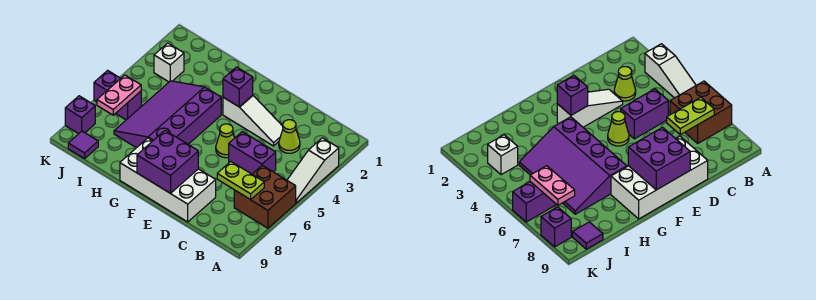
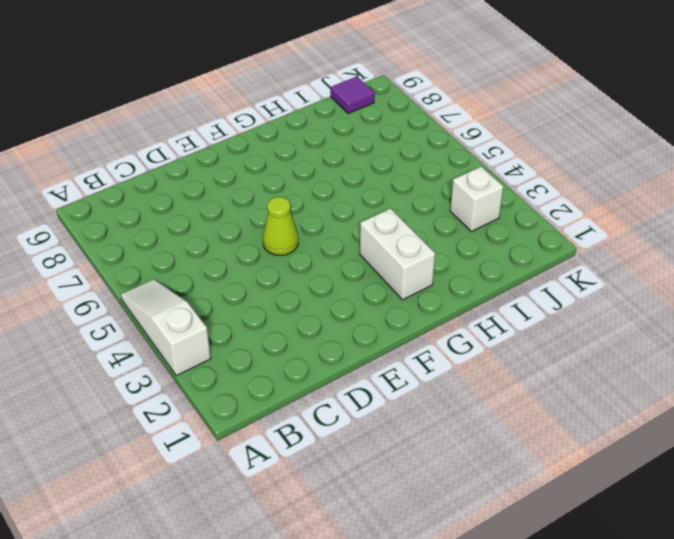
white 1x2 brick [360,208,435,300] -> none
none -> brown 2x2 brick [234,165,296,228]
none -> lime 1x1 cone [279,120,300,153]
none -> purple 1x2 brick [229,132,276,174]

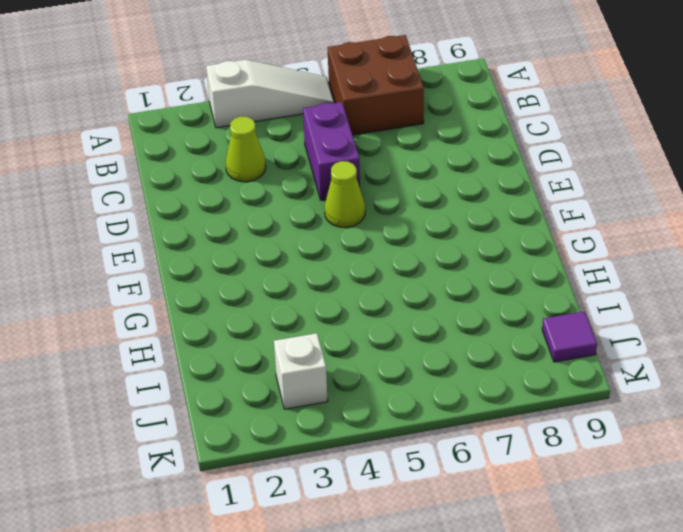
none -> white 1x3 slope [223,95,283,146]
none -> white 2x4 brick [120,138,216,222]
none -> purple 3x4 slope [114,81,221,148]

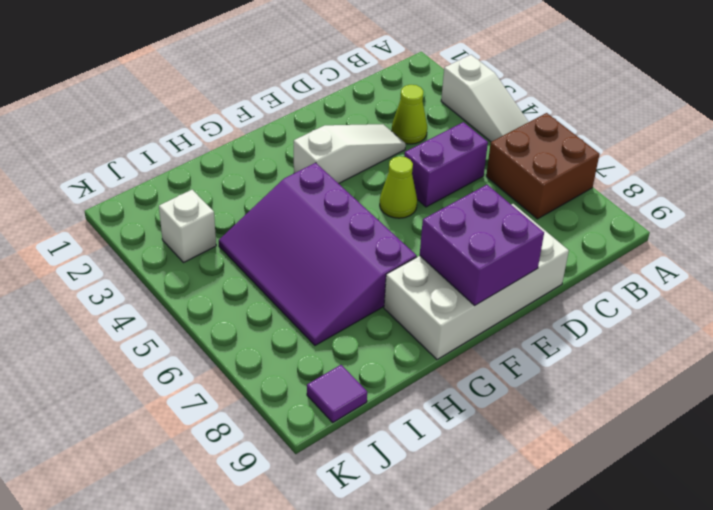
none -> purple 1x2 brick [94,70,141,120]
none -> purple 1x1 brick [65,96,95,134]
none -> lime 1x2 plate [217,162,264,200]

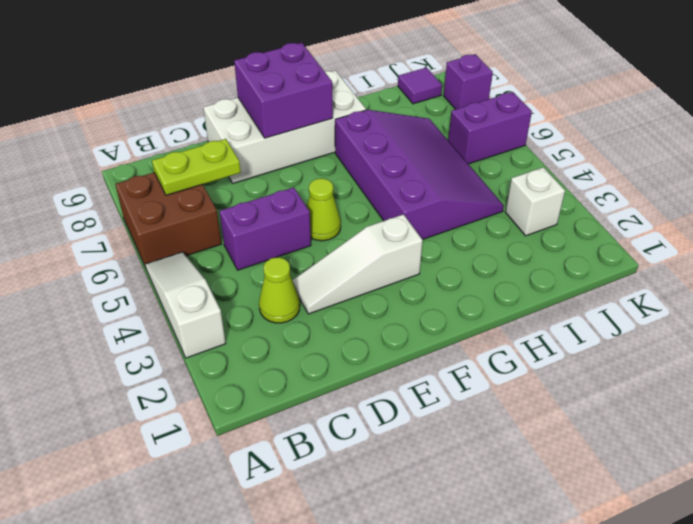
none -> purple 1x1 brick [223,67,253,107]
none -> pink 1x2 plate [97,75,141,115]

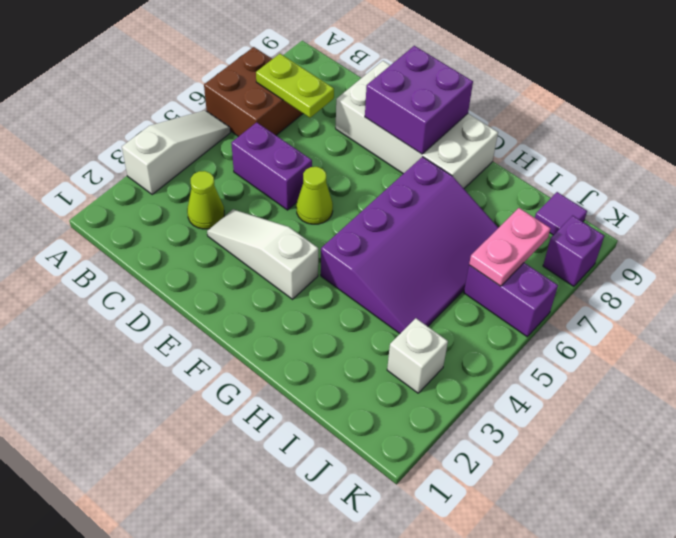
none -> purple 1x1 brick [223,67,253,107]

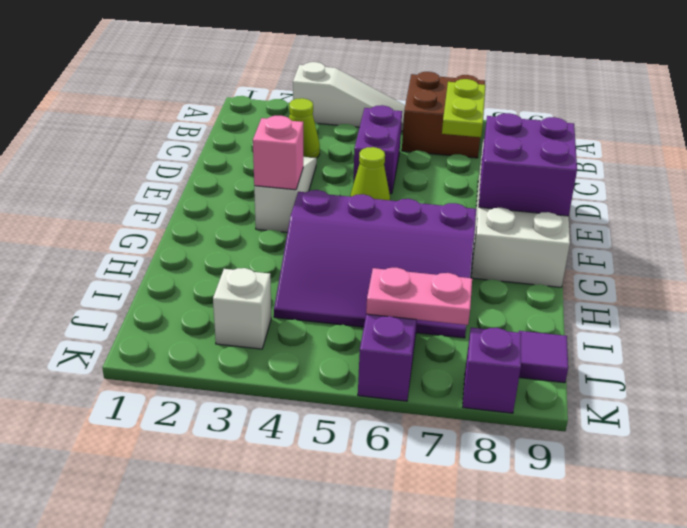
pink 1x1 brick [253,116,303,190] -> purple 1x1 brick [223,67,253,107]

